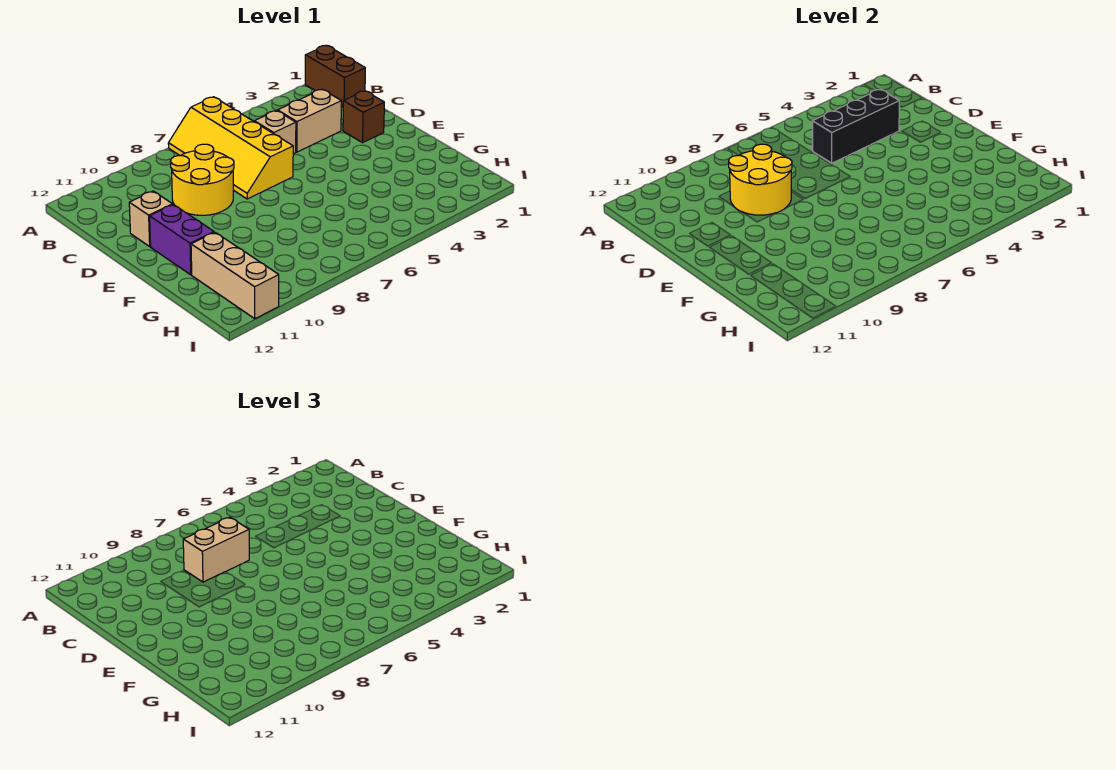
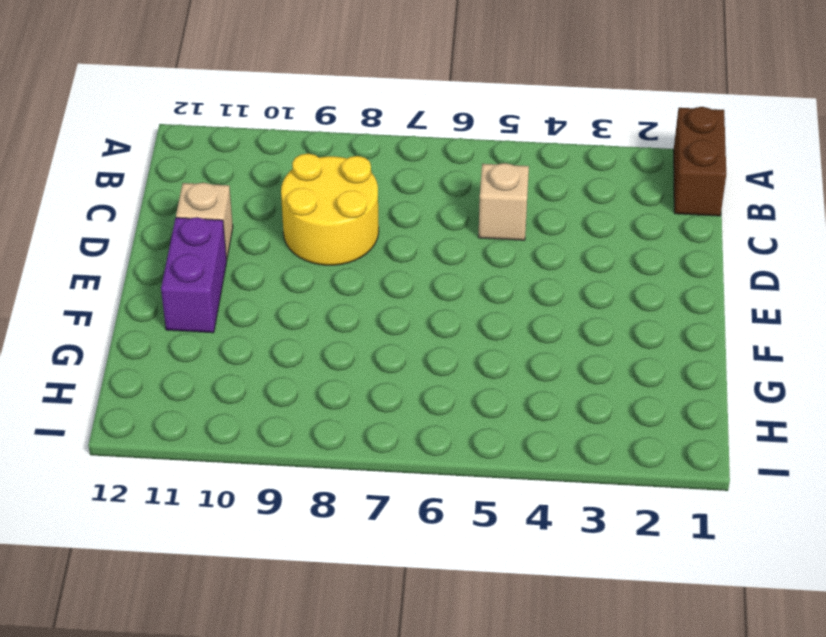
none -> yellow 2x4 slope [168,97,293,199]
none -> tan 1x2 brick [278,90,341,152]
none -> brown 1x1 brick [343,91,384,143]

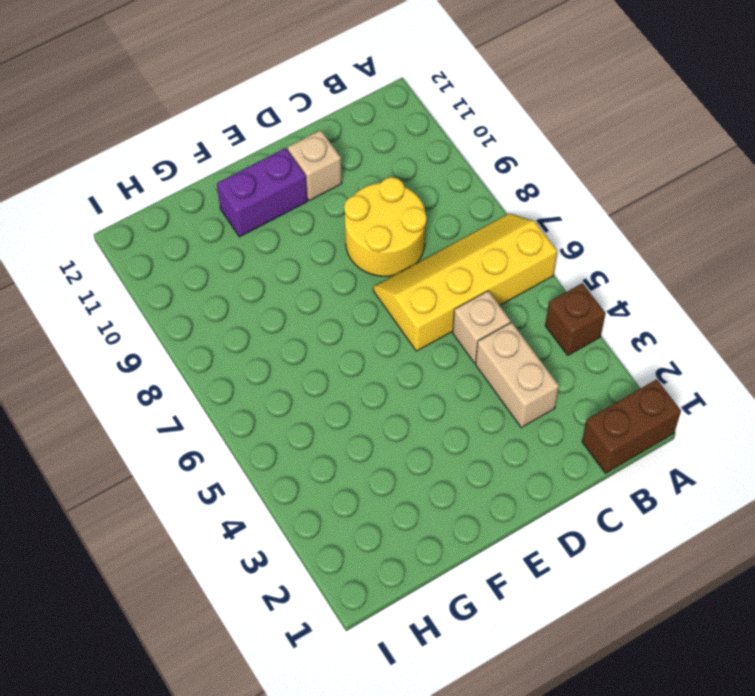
brown 1x1 brick [545,283,605,355] -> brown 1x1 brick moved to [343,91,384,143]
none -> tan 1x3 brick [191,232,279,319]
none -> black 1x3 brick [812,89,899,163]
none -> yellow 2x2 round brick [729,144,792,215]

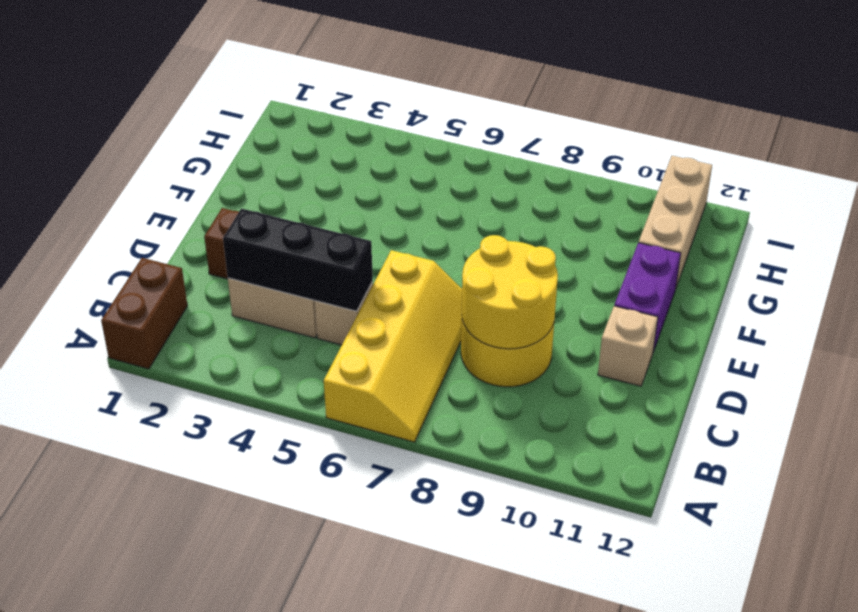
none -> tan 1x2 brick [183,517,249,582]

